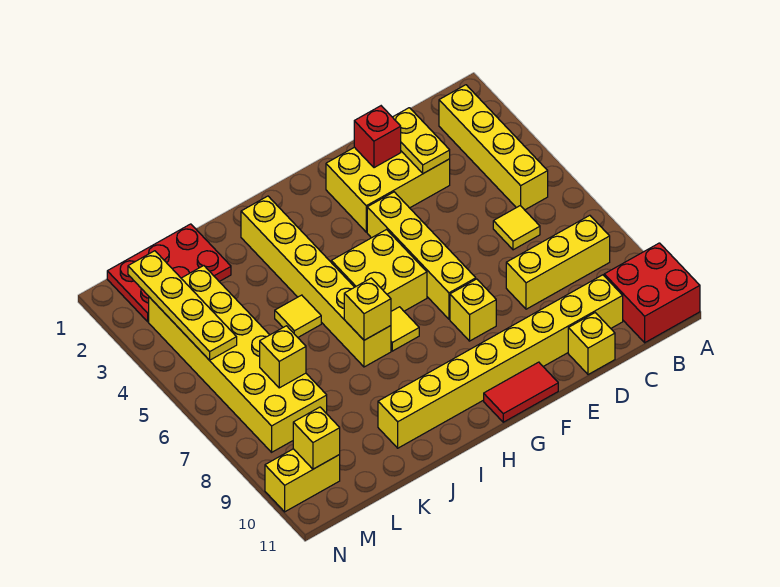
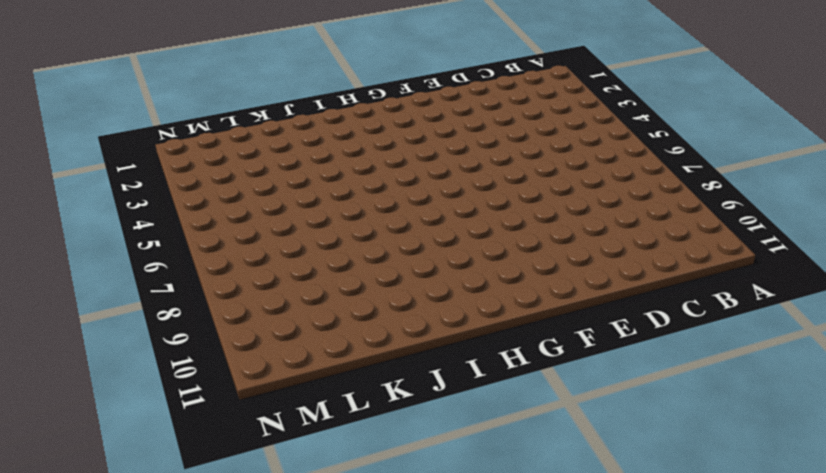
none -> red 2x2 brick [604,243,700,343]
none -> yellow 1x4 brick [439,85,548,210]
none -> yellow 1x3 brick [506,215,610,309]

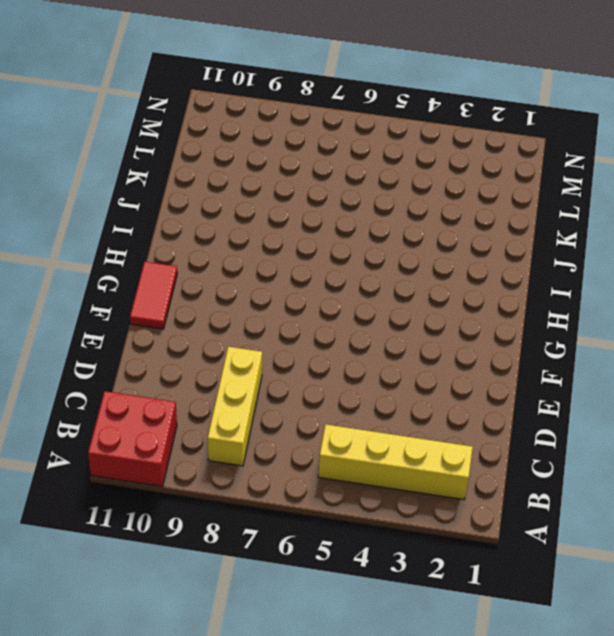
none -> yellow 1x1 tile [493,206,540,250]
none -> yellow 1x8 brick [378,275,623,448]
none -> yellow 2x3 brick [326,147,450,232]

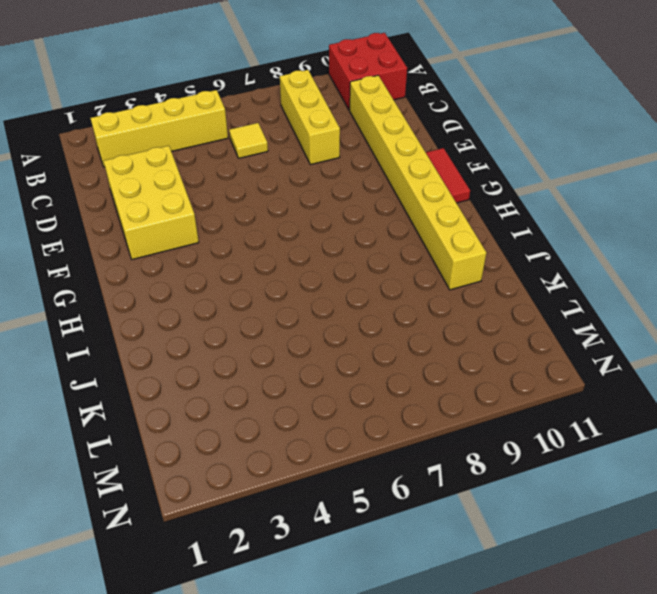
none -> yellow 1x1 brick [568,313,615,375]
none -> yellow 1x4 brick [367,192,476,319]
none -> yellow 1x1 brick [450,279,496,341]

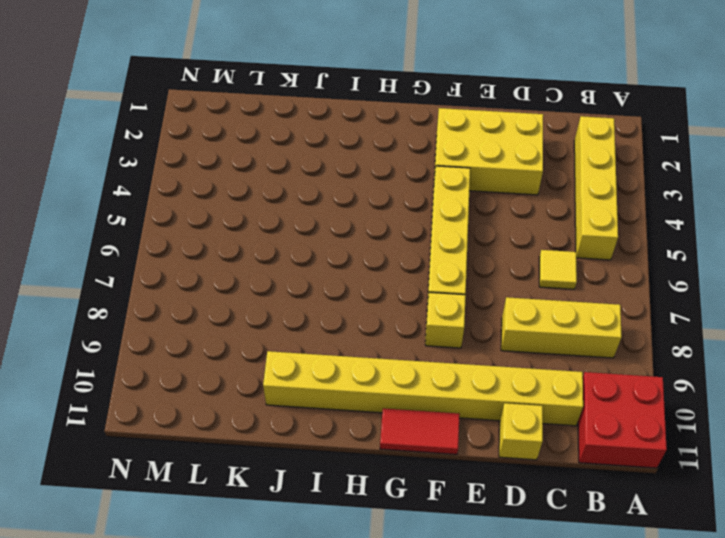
none -> yellow 2x2 brick [331,230,427,311]
none -> yellow 1x1 tile [391,307,419,351]
none -> yellow 1x6 brick [241,196,391,367]

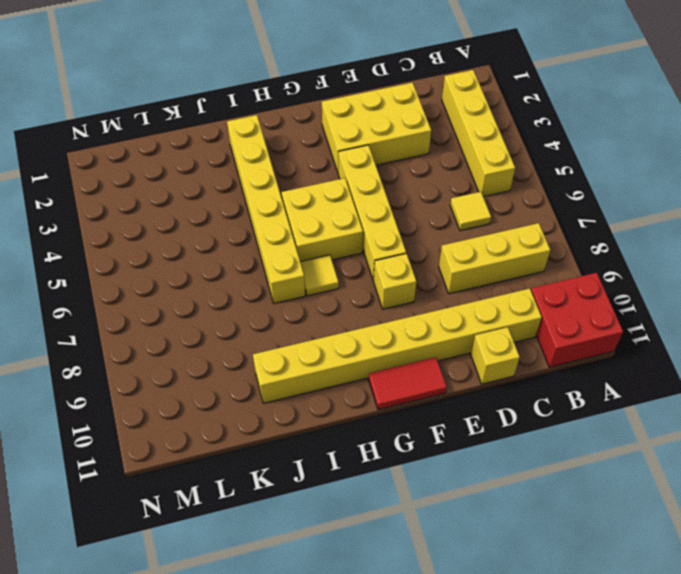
none -> yellow 1x1 tile [275,295,321,337]
none -> red 2x3 plate [107,224,231,322]
none -> yellow 2x6 brick [149,266,327,452]

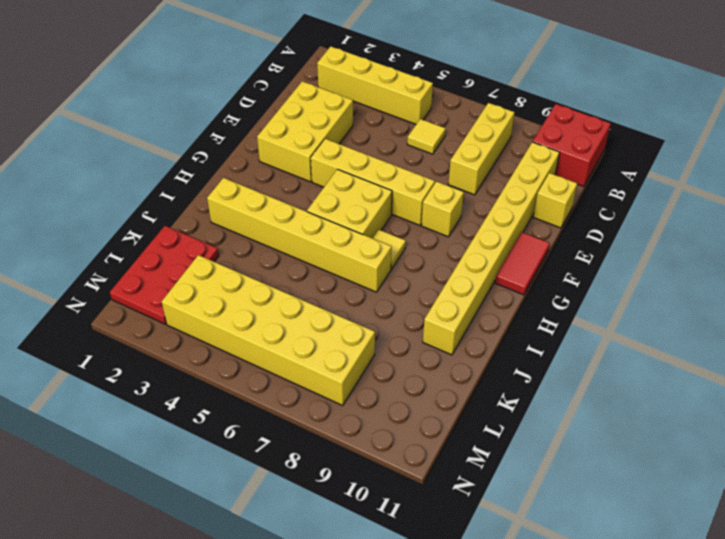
none -> yellow 1x1 tile [275,295,321,337]
none -> yellow 1x2 brick [265,449,340,512]
none -> yellow 1x2 plate [393,108,450,174]

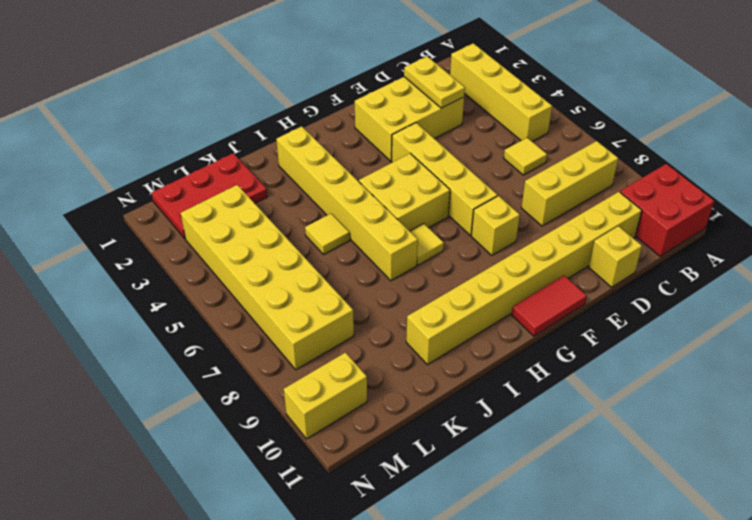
none -> red 1x1 brick [354,106,401,168]
none -> yellow 1x1 brick [344,278,391,340]
none -> yellow 1x1 brick [260,326,306,388]

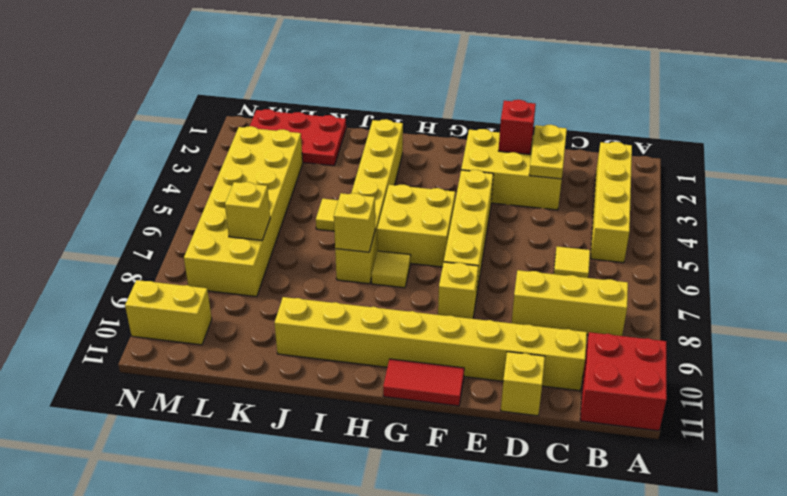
none -> yellow 1x4 plate [128,251,237,360]
none -> yellow 1x1 brick [293,407,340,469]

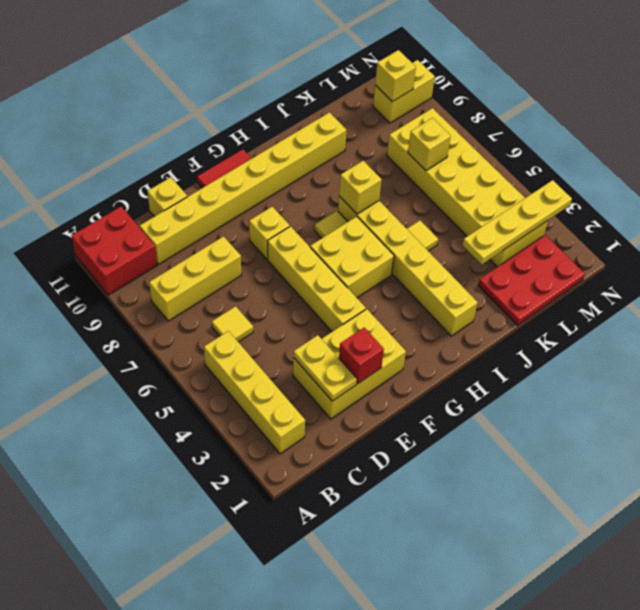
yellow 1x4 plate [463,180,572,264] -> yellow 1x4 plate turned to [128,251,237,360]

